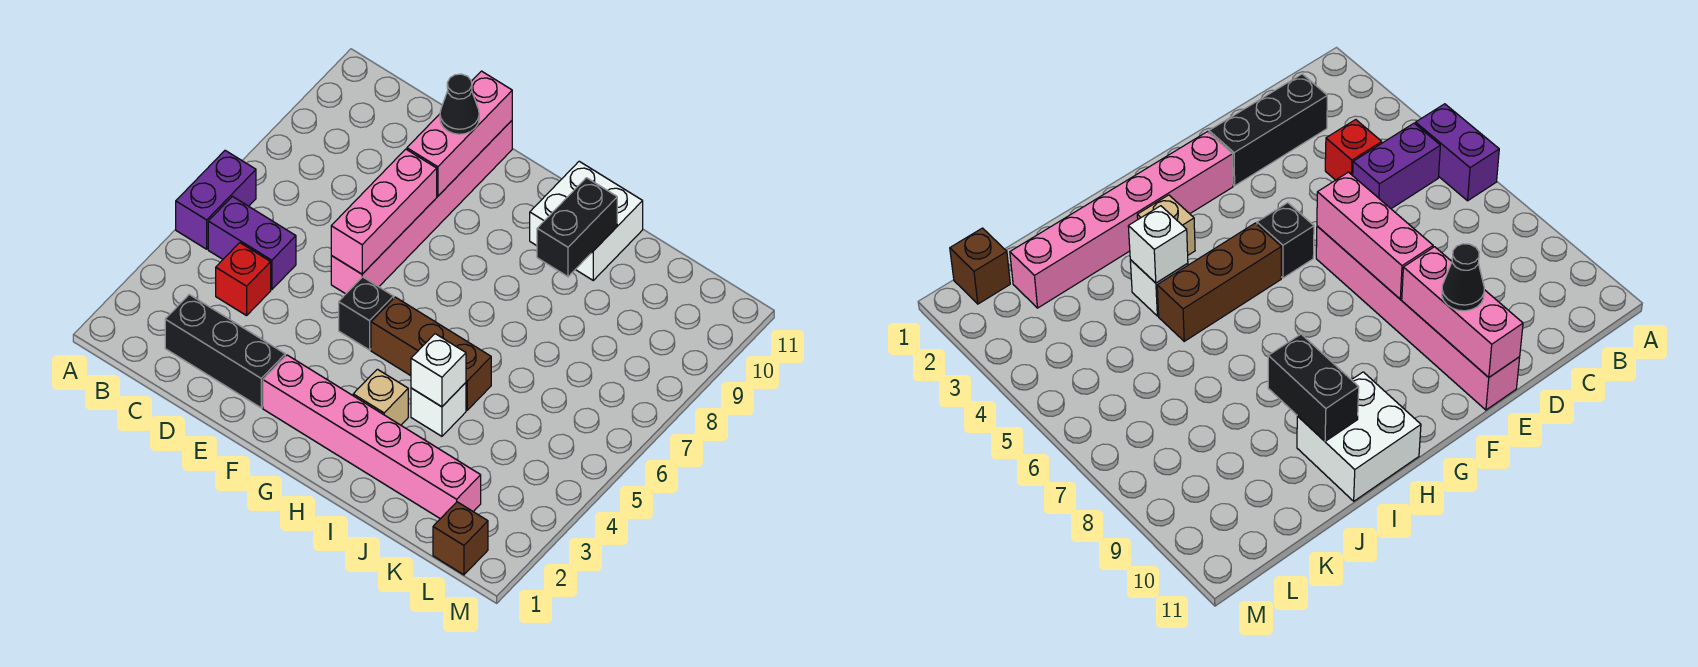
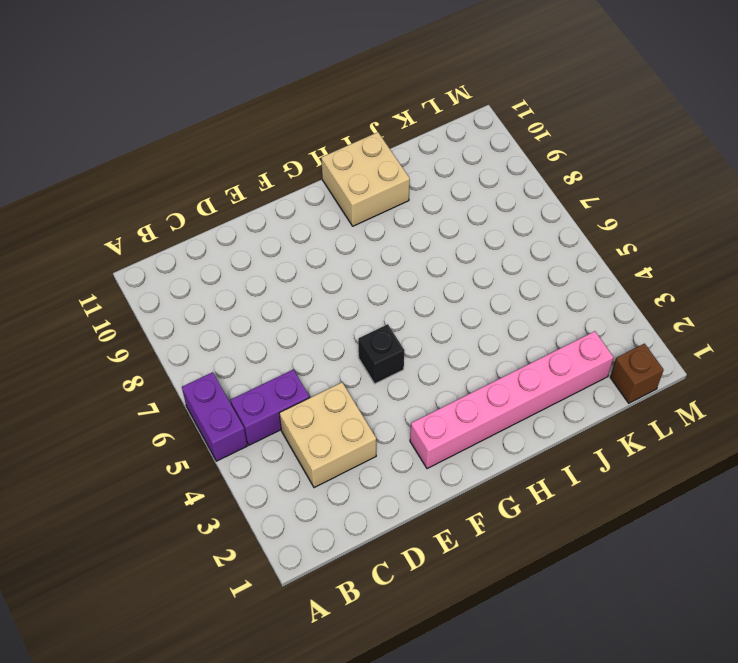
tan 2x2 brick [279,382,376,488] -> red 1x1 brick [216,243,271,316]
tan 2x2 brick [321,132,410,226] -> white 2x2 brick [530,161,643,280]
none -> black 1x3 brick [165,295,285,408]
none -> pink 1x6 brick [331,121,512,294]
none -> brown 1x3 brick [371,297,491,410]

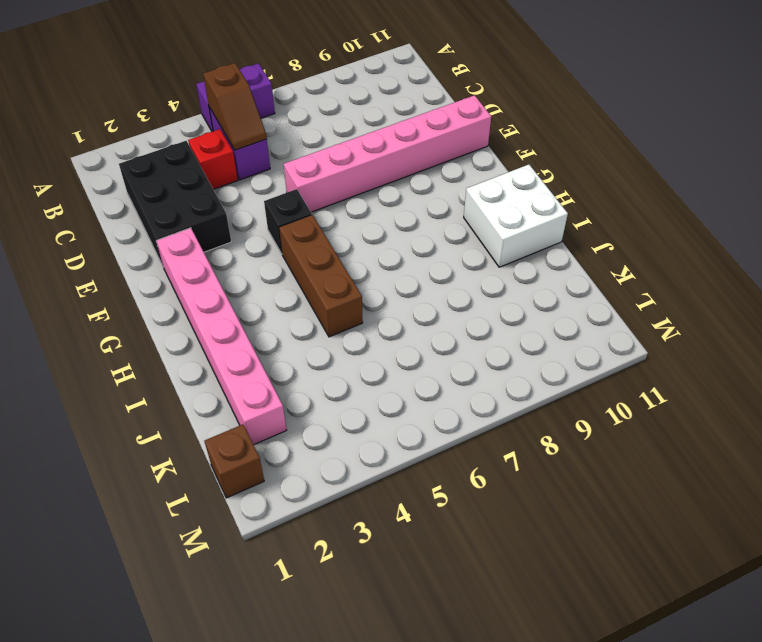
brown 1x2 slope [203,63,267,150] -> none
black 2x3 brick [119,141,231,266] -> black 1x3 brick [165,295,285,408]
none -> tan 1x1 brick [353,369,408,425]
none -> white 1x1 brick [411,383,466,436]
none -> pink 1x3 brick [331,149,437,274]

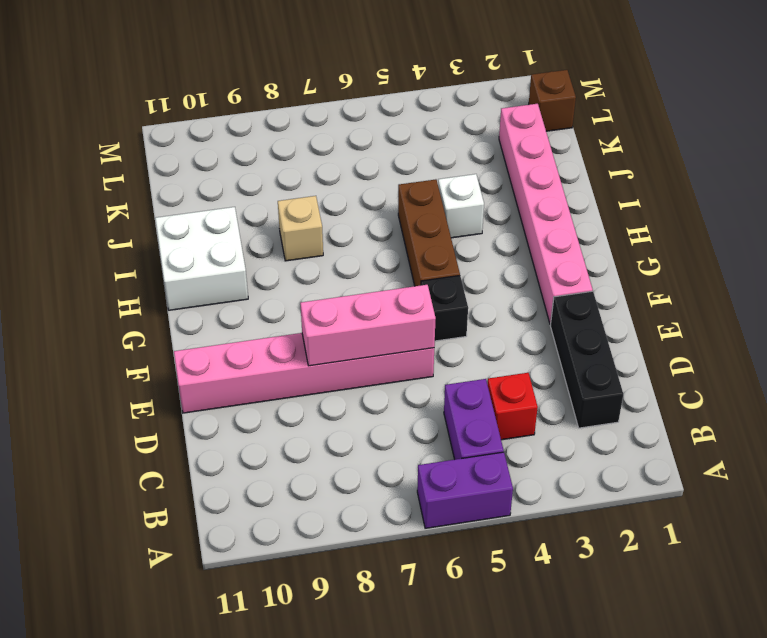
tan 1x1 brick [278,196,323,261] -> tan 1x1 brick moved to [353,369,408,425]
none -> pink 1x3 brick [407,71,512,196]
none -> white 1x1 brick [411,334,466,407]
none -> black 1x2 brick [537,178,617,277]

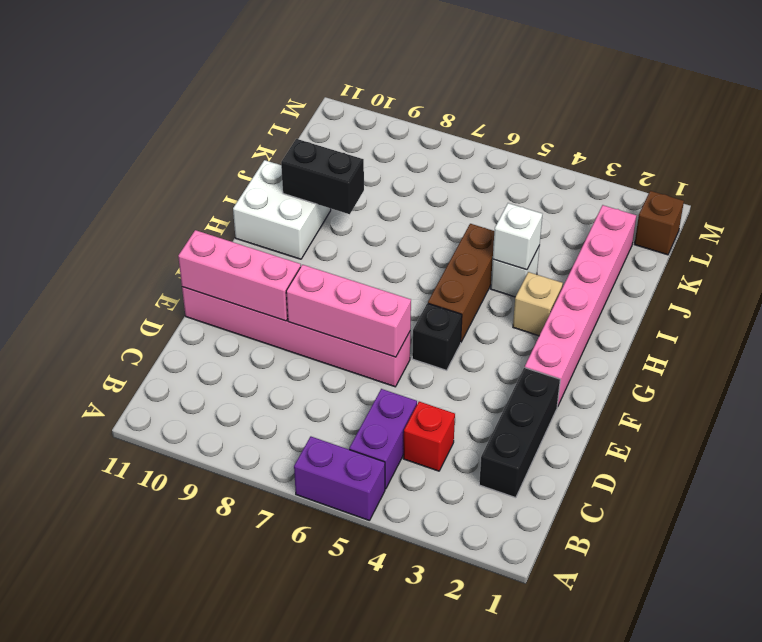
none -> black 1x1 cone [440,74,479,134]

